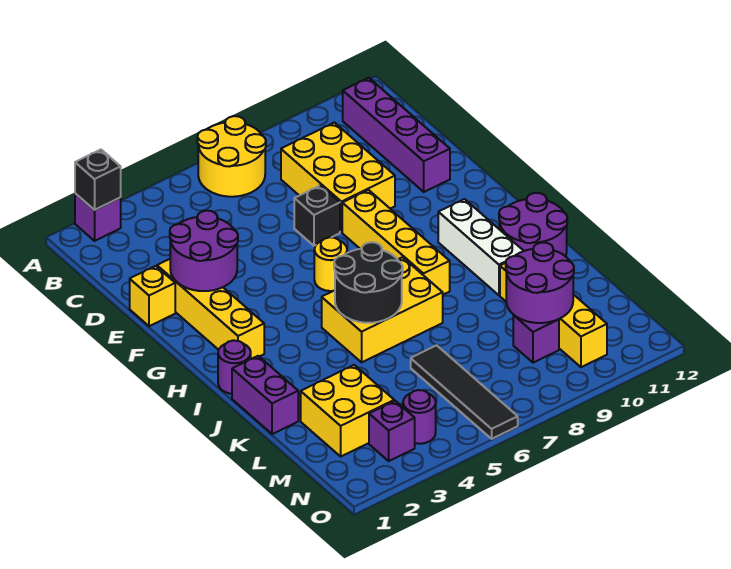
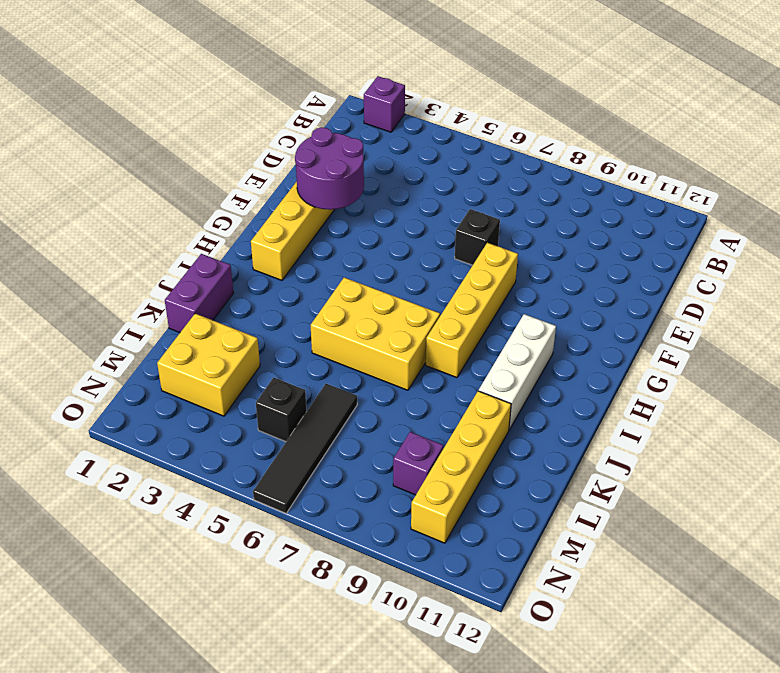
black 1x1 brick [256,377,307,442] -> black 1x1 brick moved to [75,150,121,210]
none -> yellow 2x2 round brick [197,116,266,197]
none -> purple 1x4 brick [343,78,450,192]
none -> yellow 2x3 brick [281,123,395,232]

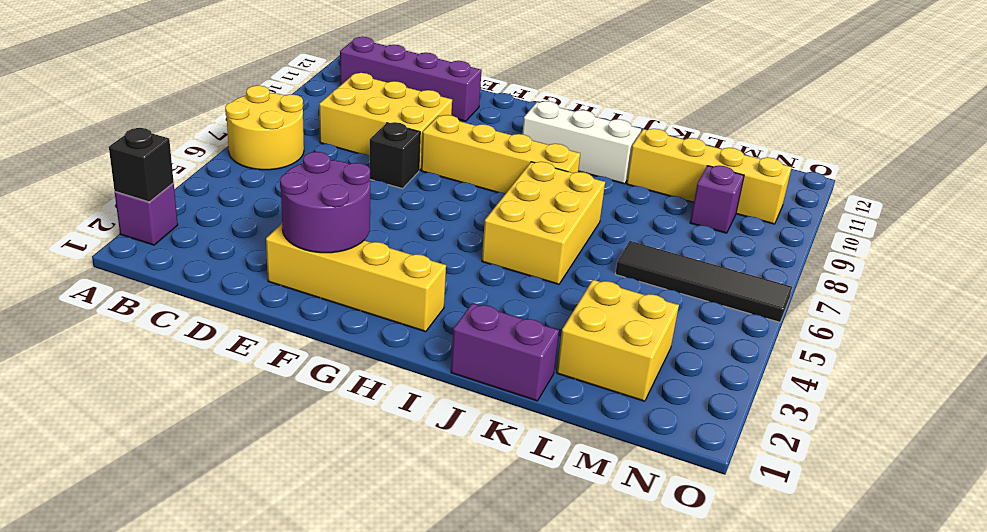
none -> yellow 1x1 brick [130,266,175,326]
none -> yellow 1x1 round brick [314,237,347,291]
none -> purple 1x1 round brick [218,340,251,394]

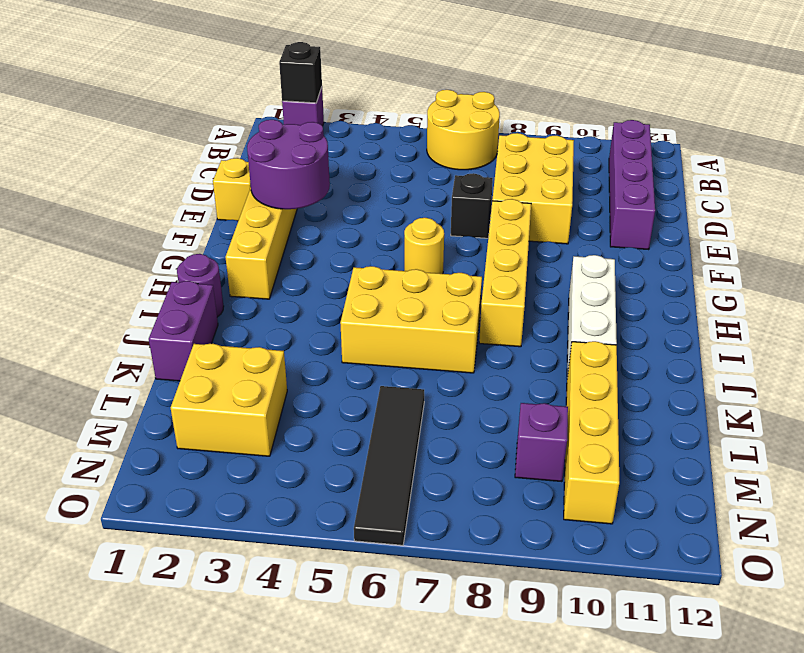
none -> purple 2x2 round brick [499,193,567,256]
none -> purple 1x1 brick [369,401,415,461]
none -> purple 1x1 round brick [403,390,436,444]

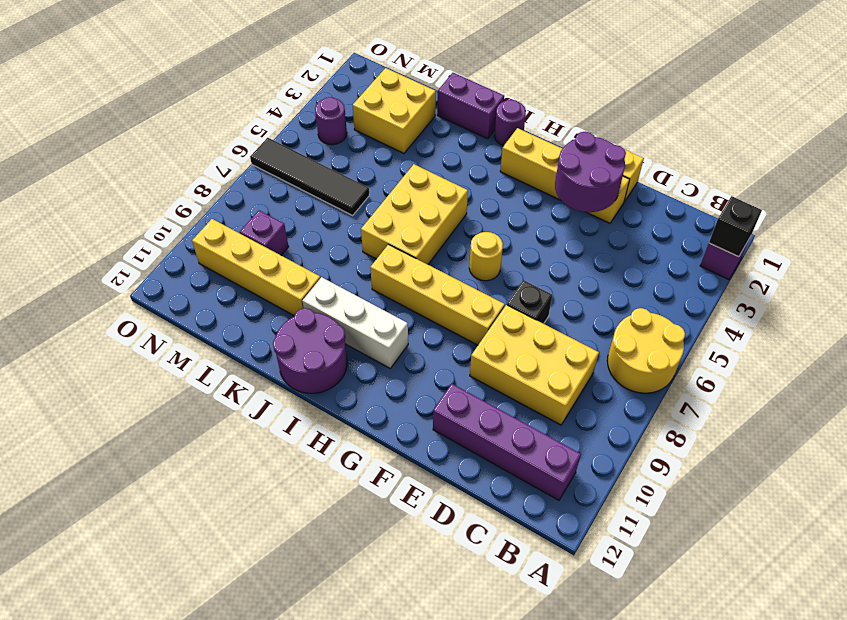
none -> purple 1x1 brick [369,401,415,461]
none -> black 2x2 round brick [334,242,403,323]
none -> purple 2x2 round brick [506,242,574,323]

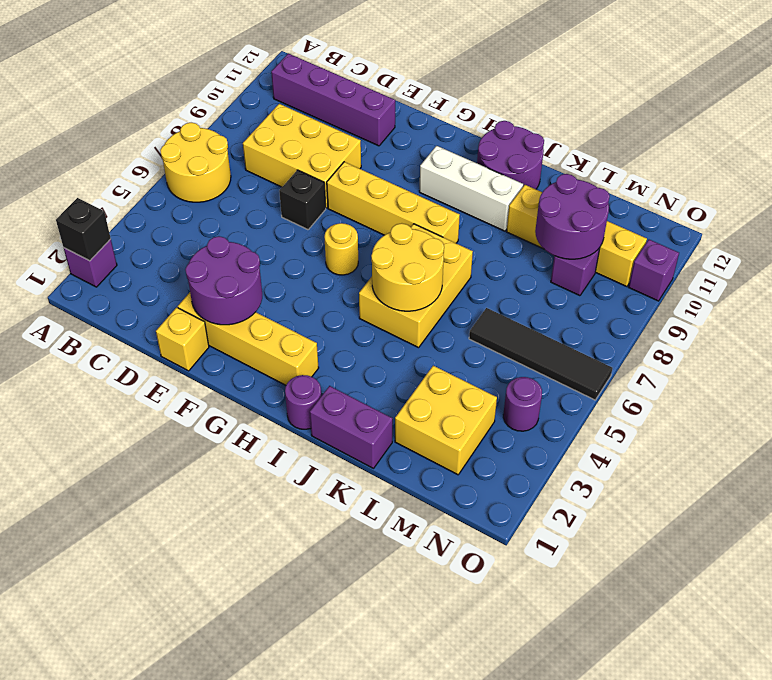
yellow 2x2 round brick [371,223,444,311] -> black 2x2 round brick [334,242,403,323]
purple 1x1 brick [629,240,679,301] -> purple 1x1 brick moved to [369,401,415,461]

